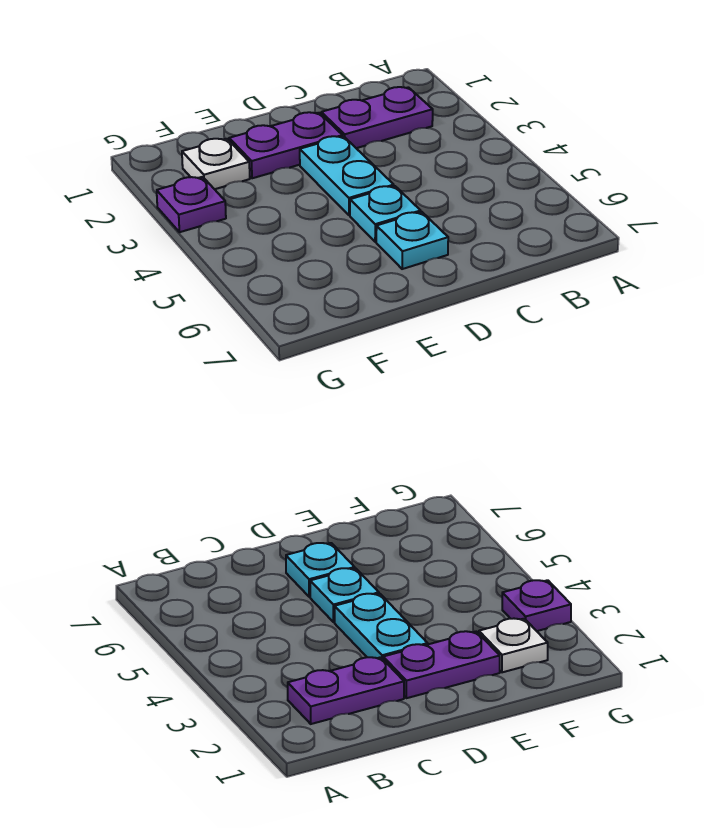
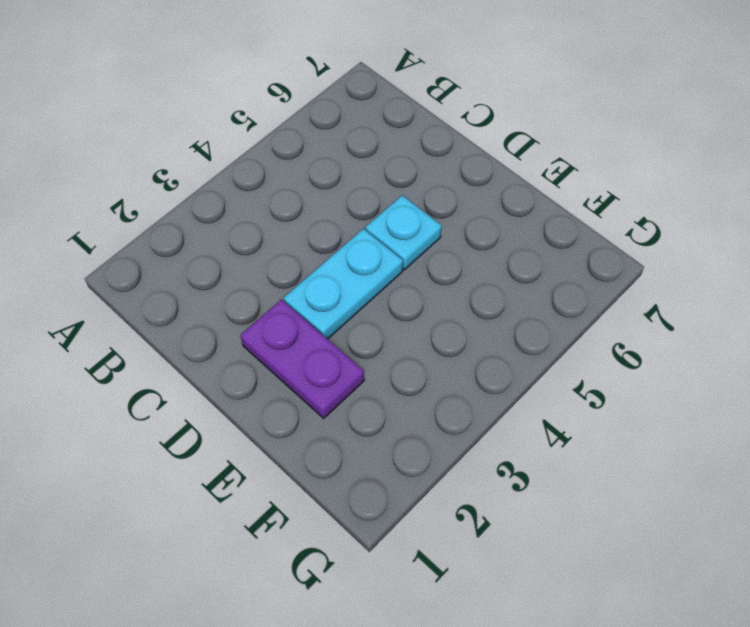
none -> purple 1x2 plate [321,87,433,148]
none -> cyan 1x1 plate [376,212,448,269]

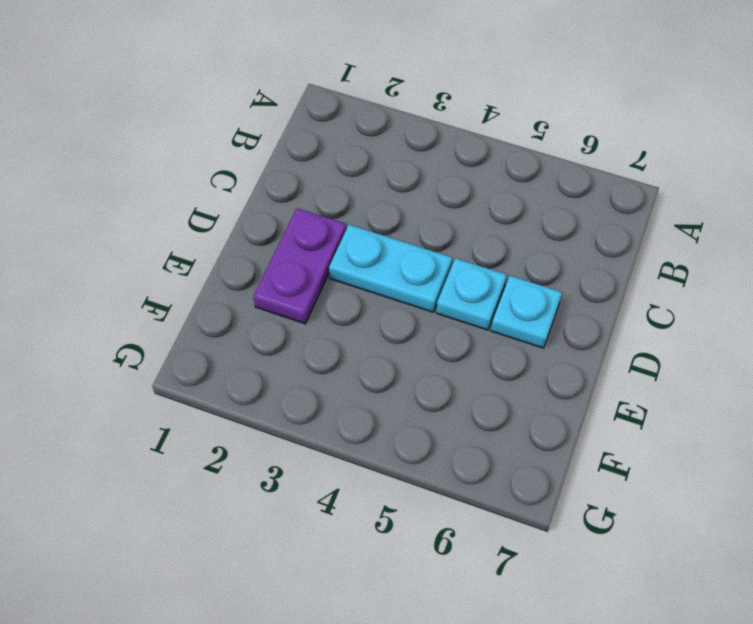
none -> purple 1x2 plate [321,87,433,148]
none -> white 1x1 plate [182,139,250,189]

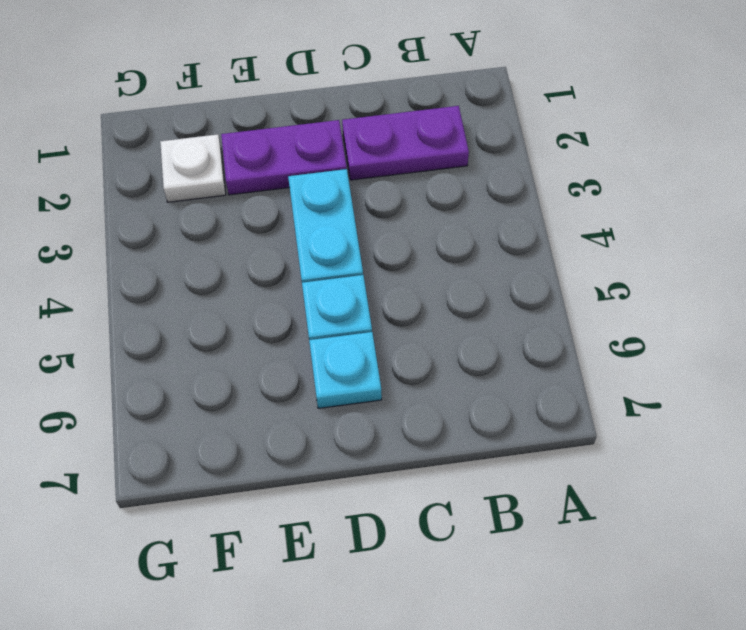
none -> purple 1x1 plate [157,177,226,232]

